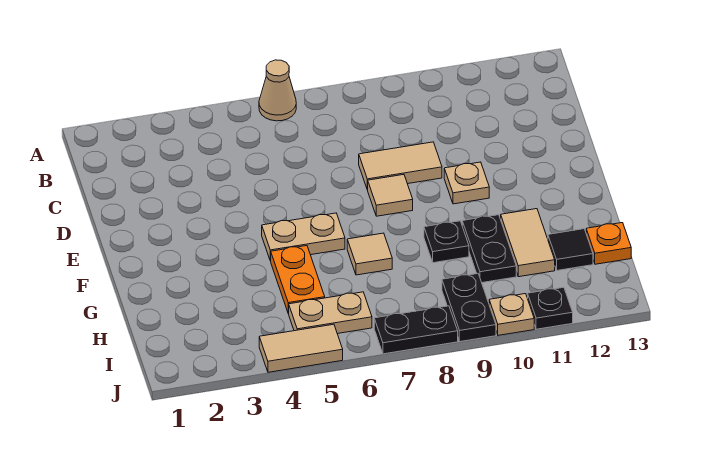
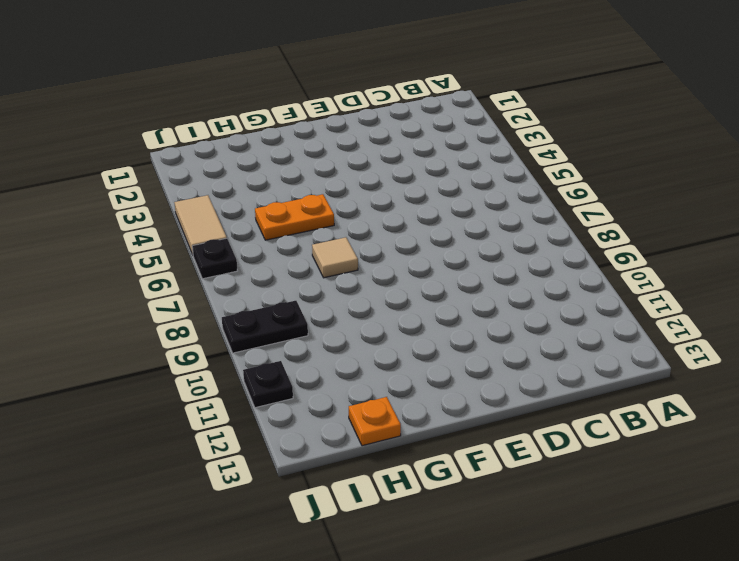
black 1x1 plate [192,238,237,279] -> black 1x1 plate moved to [424,221,469,263]
none -> tan 1x1 cone [259,60,296,121]
none -> tan 1x2 tile [359,142,442,190]
none -> tan 1x1 tile [368,175,413,216]

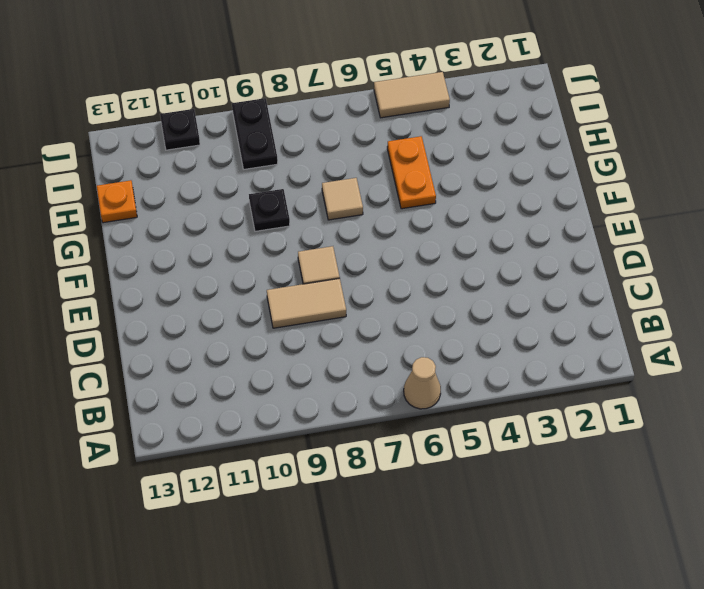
none -> tan 1x1 plate [444,162,489,204]
none -> tan 1x2 plate [262,213,345,261]
none -> black 1x2 plate [462,215,516,283]

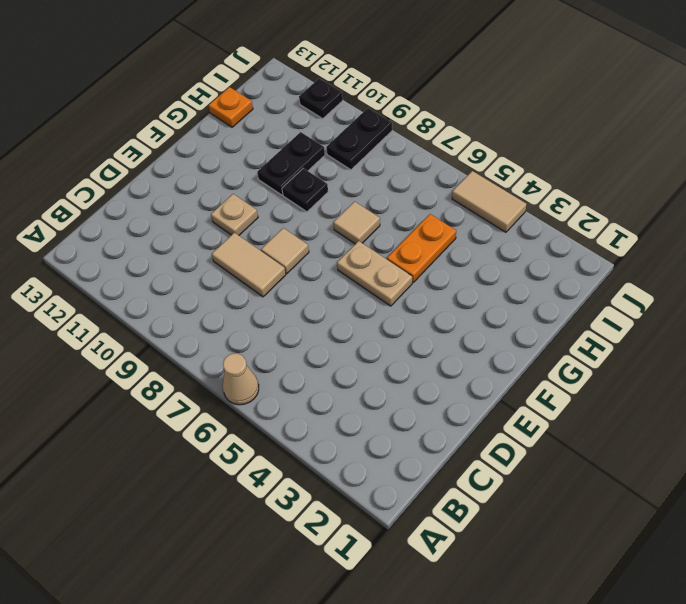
none -> tan 1x2 tile [501,209,555,277]
none -> black 1x1 tile [548,229,593,270]
none -> tan 1x2 plate [288,292,372,334]

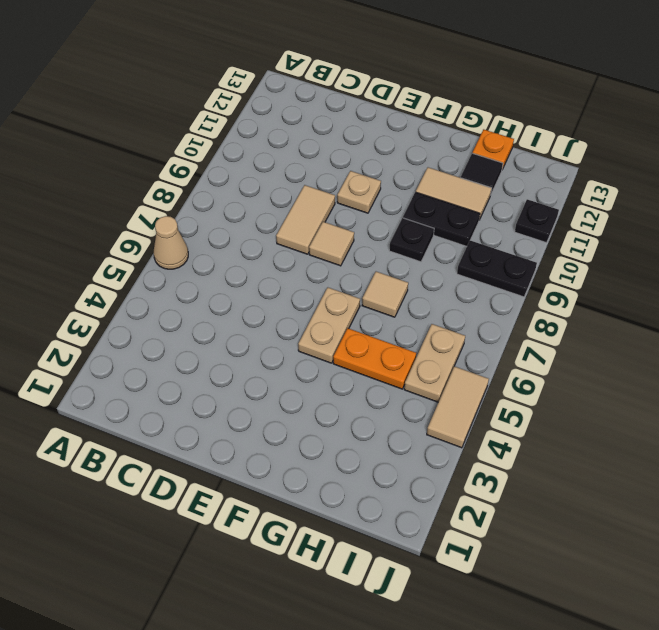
none -> black 1x2 plate [374,306,458,354]
none -> tan 1x1 plate [489,294,534,335]

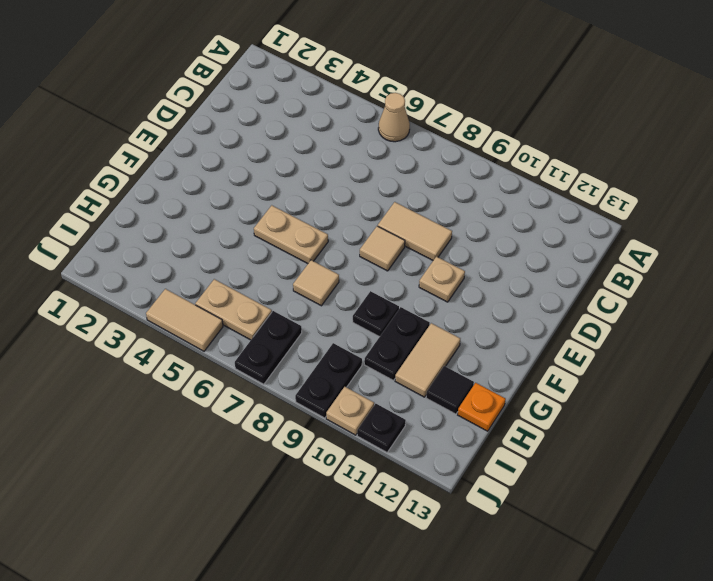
black 1x2 plate [235,311,302,384] -> black 1x2 plate turned to [374,306,458,354]
none -> orange 1x2 plate [271,246,325,313]

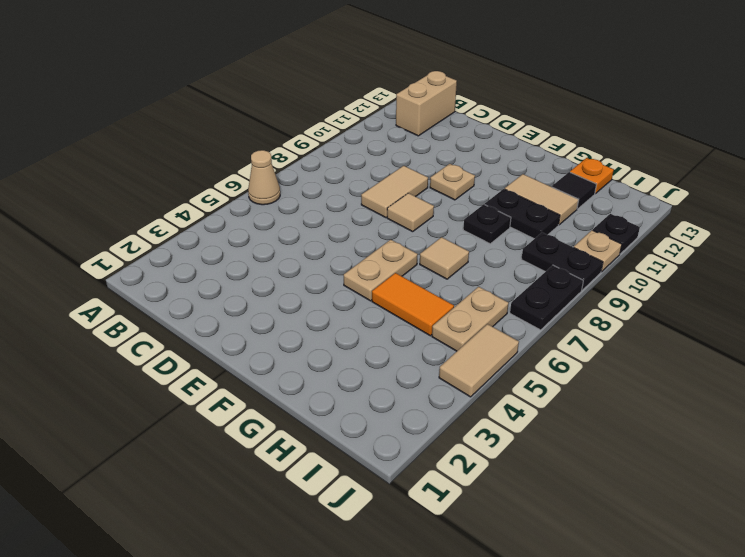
tan 1x2 brick [396,71,457,136] -> none
orange 1x2 tile [372,273,454,336] -> orange 1x2 plate [271,246,325,313]

